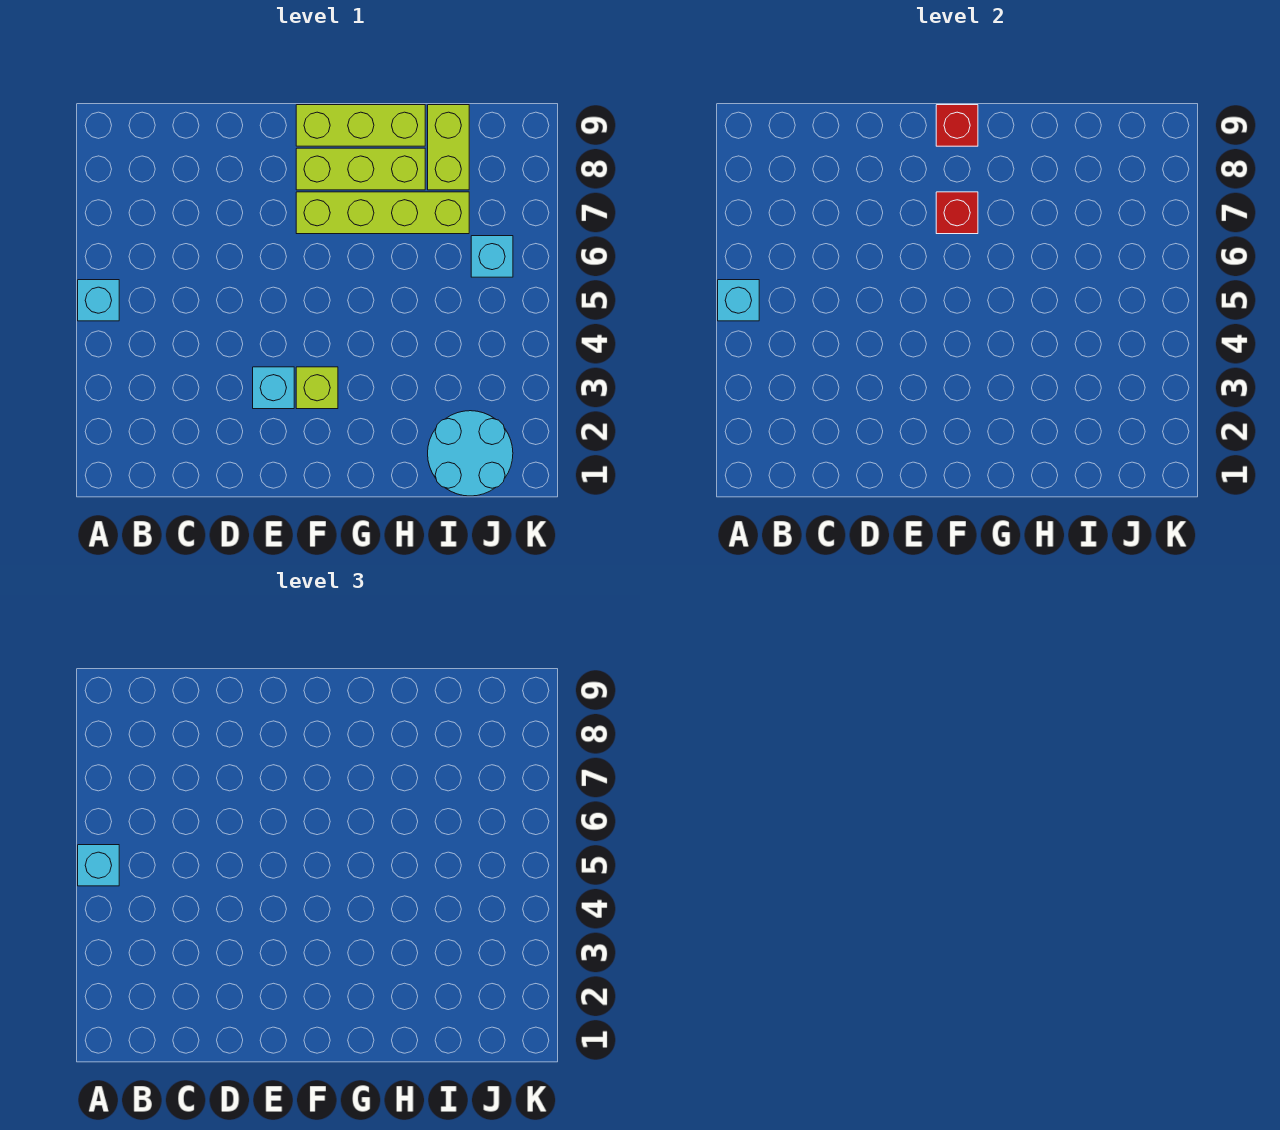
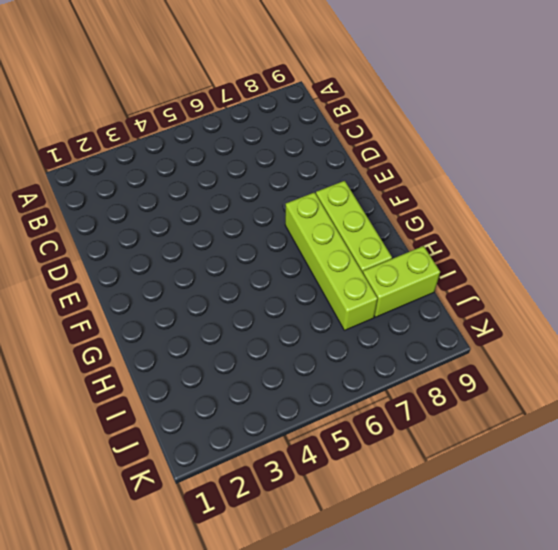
none -> cyan 1x1 brick [78,280,119,321]
none -> cyan 1x1 brick [253,367,294,409]
none -> lime 1x1 brick [296,367,338,409]

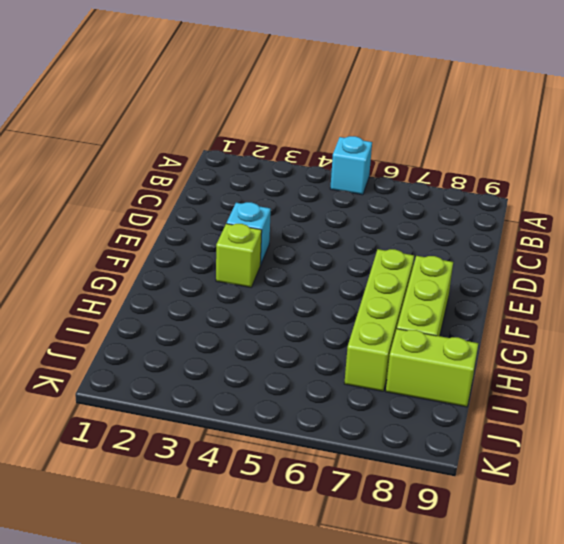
none -> lime 1x3 brick [296,105,425,146]
none -> cyan 2x2 round brick [428,411,513,496]
none -> cyan 1x1 brick [471,236,513,277]

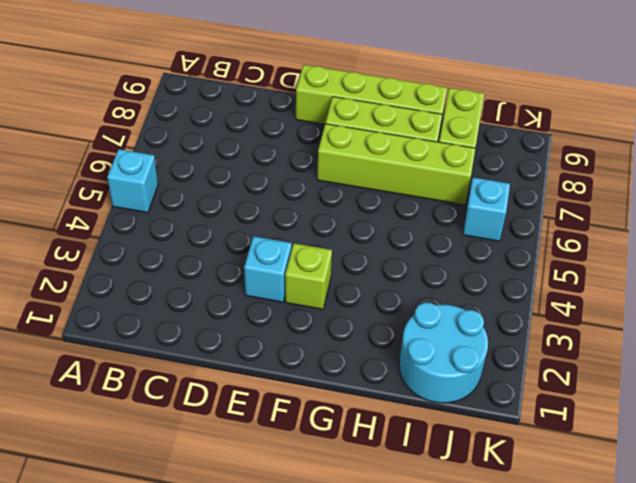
lime 1x4 brick [296,65,447,135] -> lime 1x3 brick [296,105,425,146]
none -> cyan 1x1 brick [718,280,759,321]
none -> red 1x1 brick [936,192,978,234]
none -> red 1x1 brick [936,105,978,146]

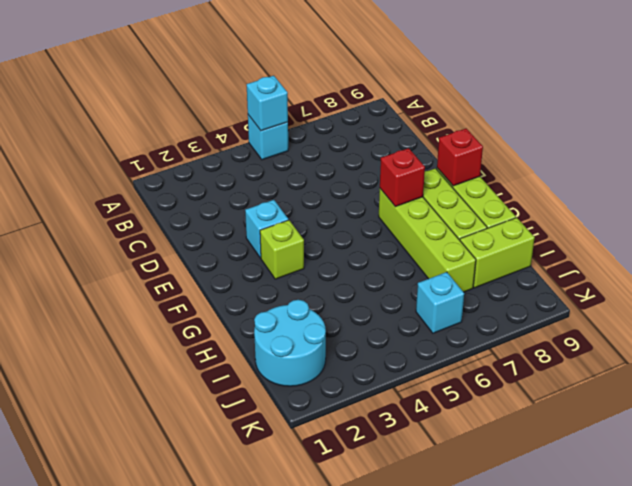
none -> cyan 1x1 brick [78,845,119,886]

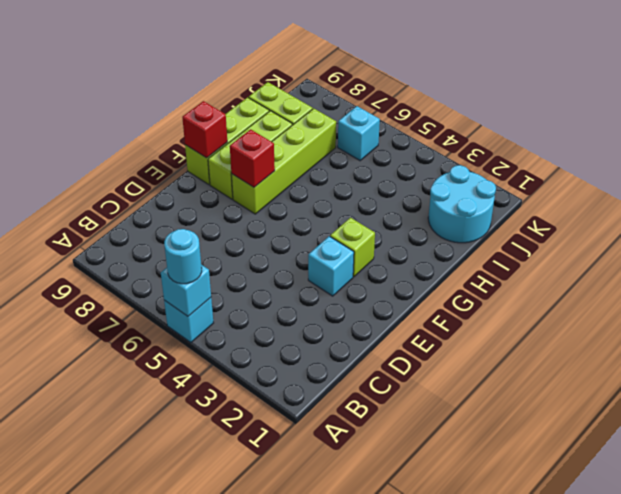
cyan 1x1 round brick [164,229,202,284] -> cyan 1x1 brick [78,845,119,886]

